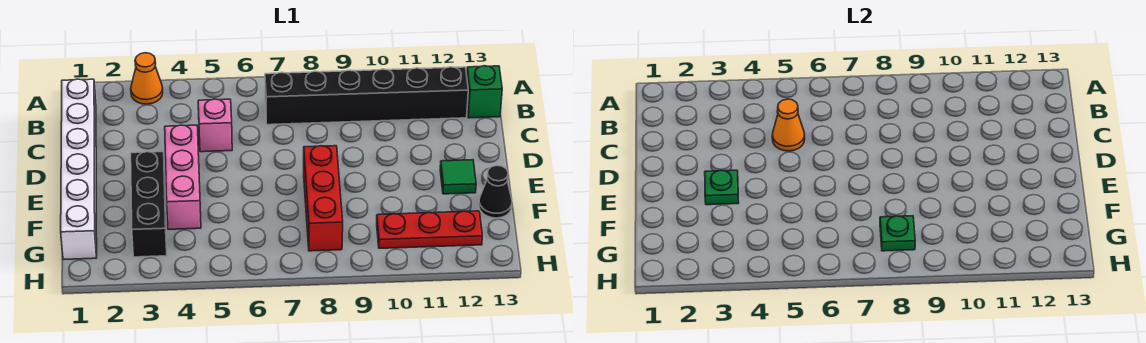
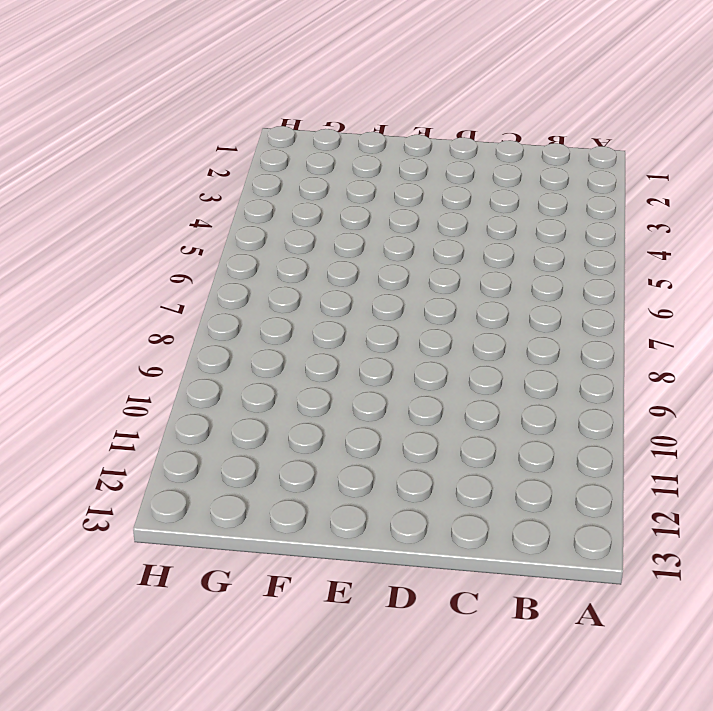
none -> orange 1x1 cone [131,53,163,104]
none -> white 1x6 brick [61,79,97,259]
none -> black 1x6 brick [265,67,468,125]

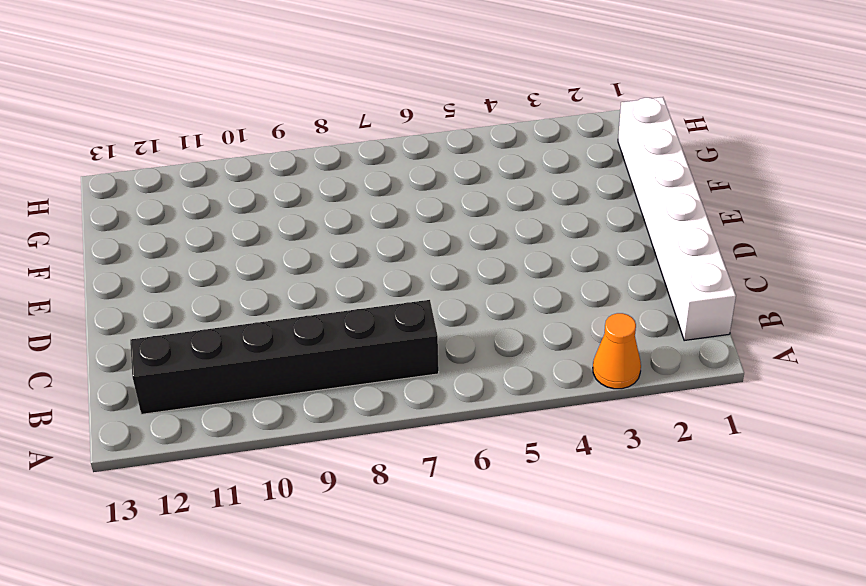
none -> green 1x1 brick [467,66,502,118]
none -> pink 1x1 brick [198,99,232,152]
none -> pink 1x3 brick [165,125,201,229]

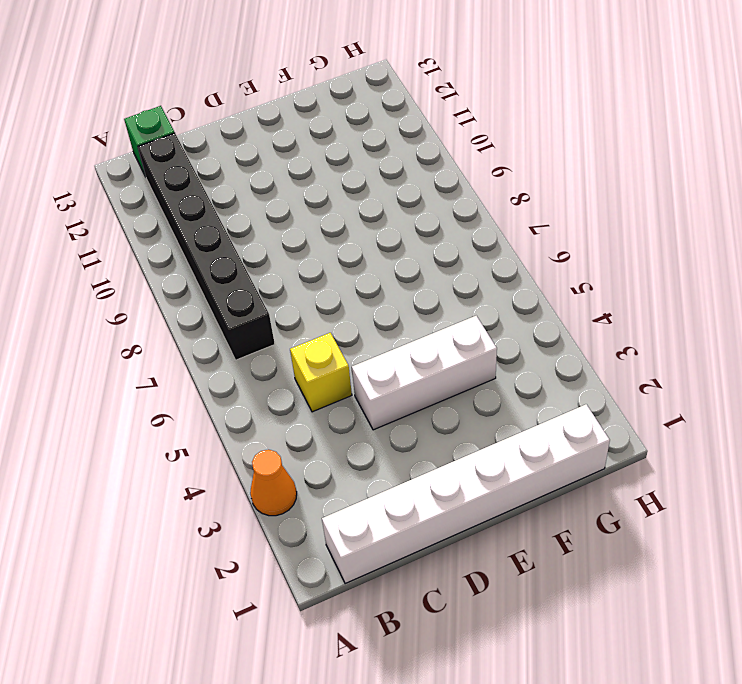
yellow 1x1 brick [290,333,352,412] -> pink 1x1 brick [198,99,232,152]
white 1x3 brick [352,316,497,430] -> pink 1x3 brick [165,125,201,229]
none -> black 1x3 brick [131,152,167,257]
none -> red 1x3 brick [304,146,343,251]
none -> green 1x1 tile [440,160,476,194]

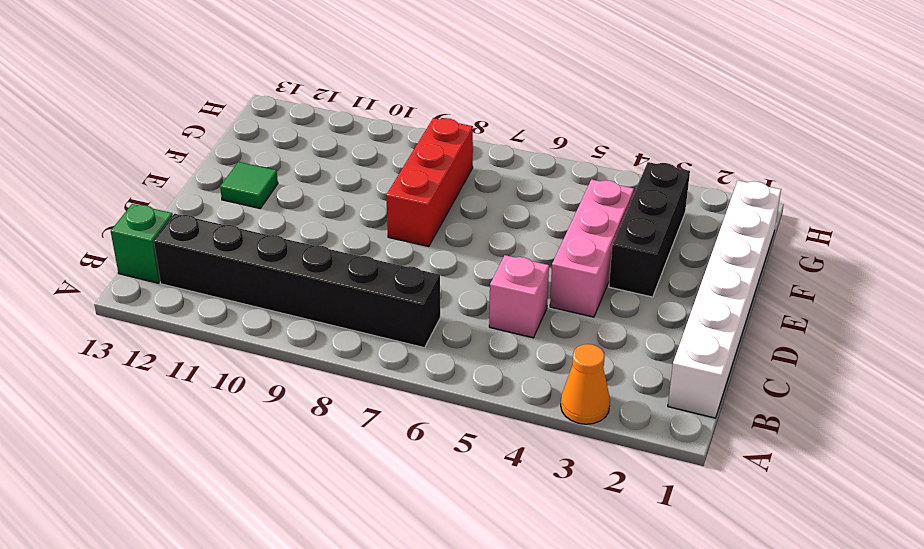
none -> black 1x1 cone [479,166,512,218]
none -> red 1x3 plate [377,211,482,248]
none -> orange 1x1 cone [772,99,805,151]

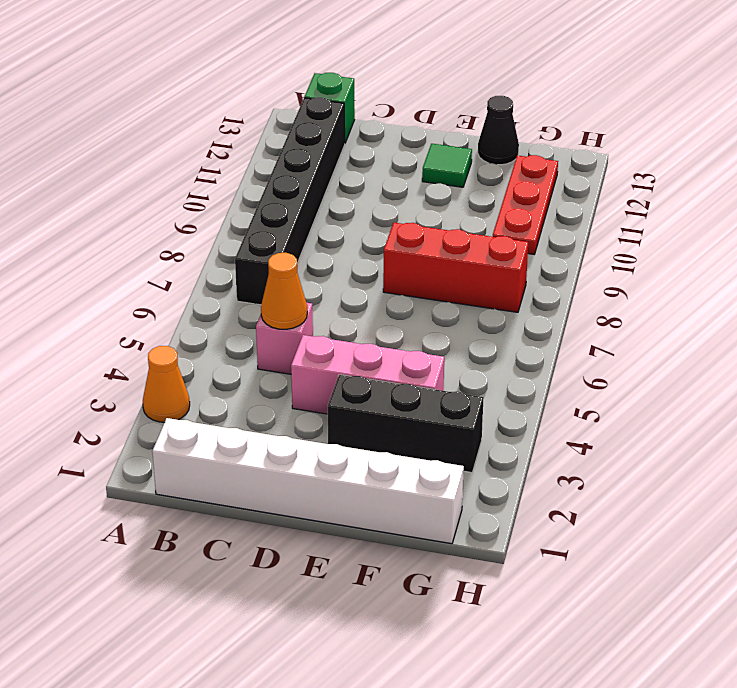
none -> green 1x1 plate [705,170,739,205]
none -> green 1x1 plate [880,216,915,251]

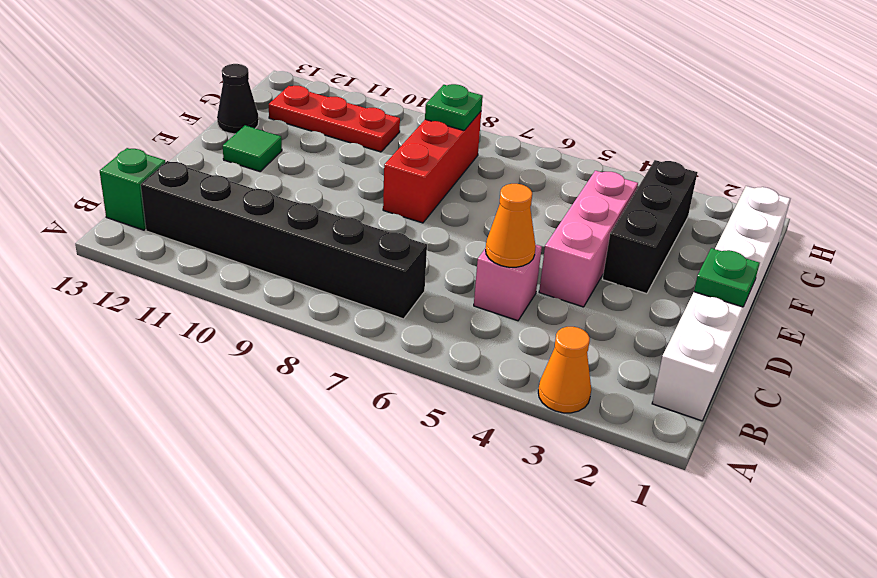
green 1x1 plate [694,248,760,307] -> green 1x1 plate moved to [705,170,739,205]

